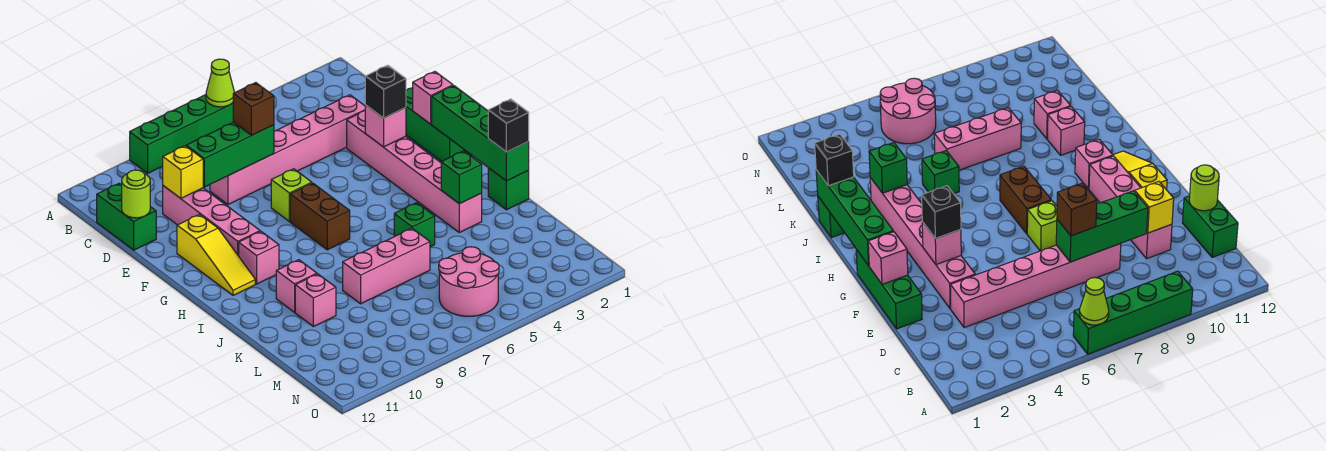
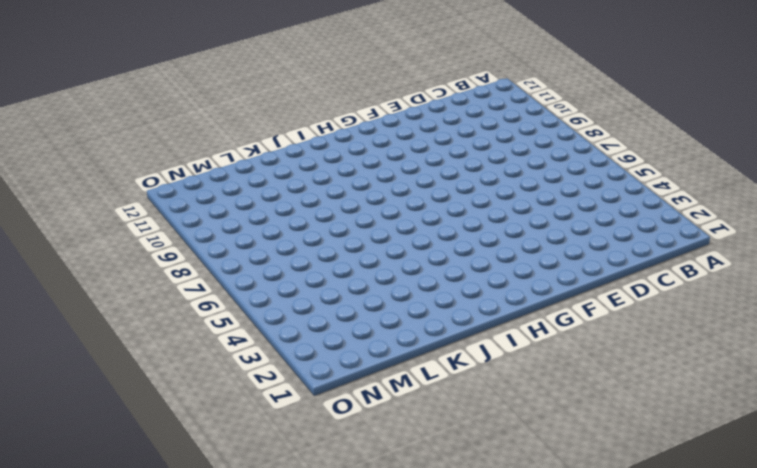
none -> green 1x4 brick [130,95,233,173]
none -> green 1x2 brick [97,183,156,250]
none -> pink 1x6 brick [210,95,365,204]

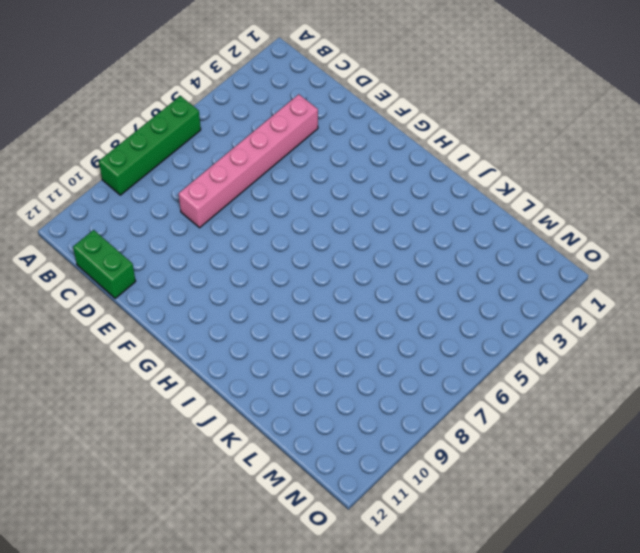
none -> pink 1x4 brick [163,186,260,256]
none -> green 1x3 brick [406,88,472,161]
none -> pink 1x6 brick [347,111,482,233]

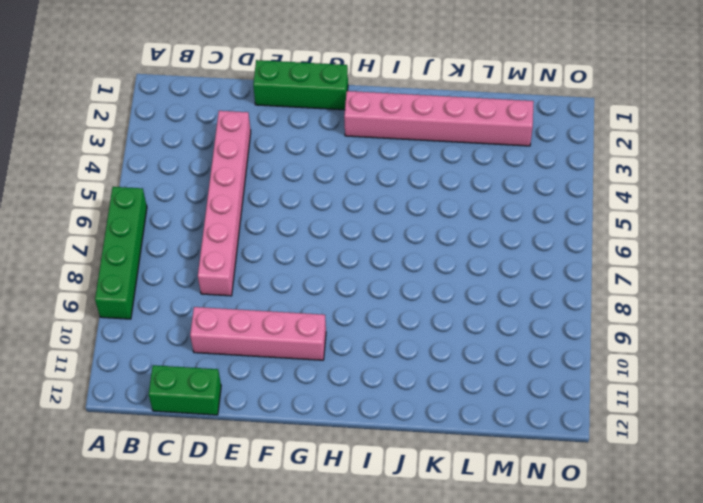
pink 1x6 brick [344,91,534,146] -> pink 1x6 brick moved to [347,111,482,233]
none -> lime 1x1 brick [271,169,312,221]
none -> yellow 1x3 slope [177,215,255,295]
none -> brown 1x2 brick [290,183,350,250]

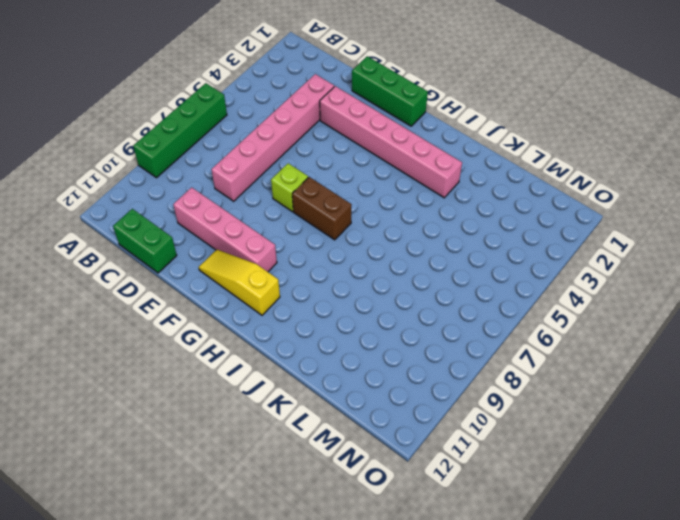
yellow 1x3 slope [199,250,280,315] -> yellow 1x3 slope turned to [177,215,255,295]
none -> pink 1x1 brick [239,231,279,284]
none -> green 1x1 brick [488,168,529,210]
none -> green 1x1 brick [394,203,435,247]

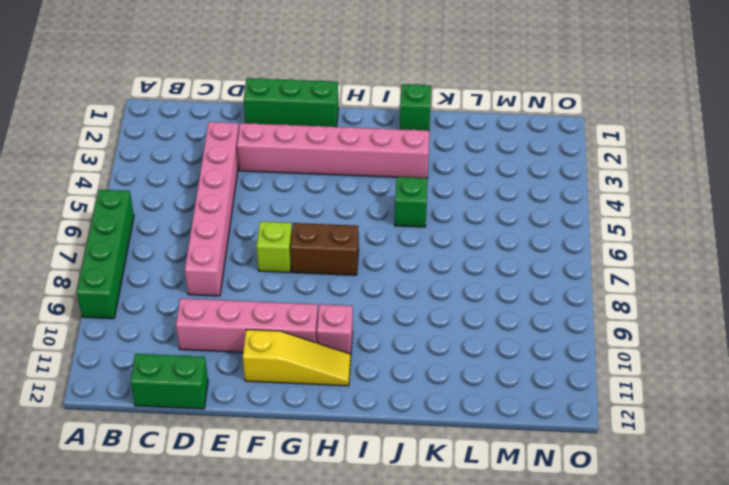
none -> pink 1x1 brick [276,260,317,312]
none -> pink 1x3 brick [343,228,430,304]
none -> pink 1x1 brick [295,274,336,327]

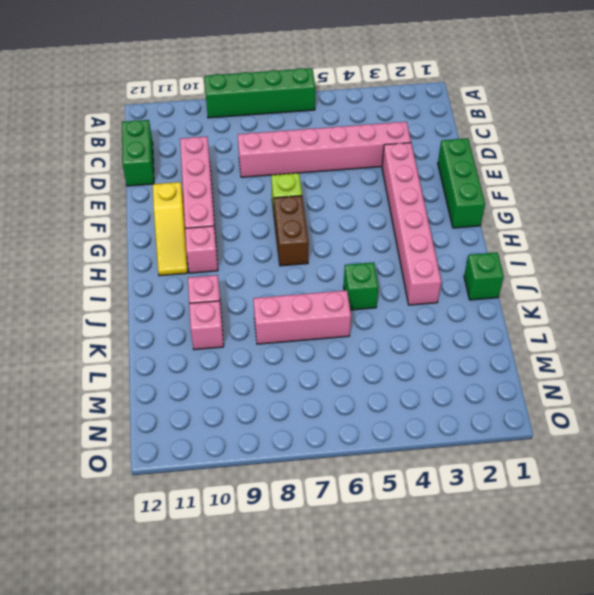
none -> pink 2x2 round brick [439,247,499,316]
none -> lime 1x1 cone [206,59,235,107]
none -> green 1x3 brick [186,122,274,187]

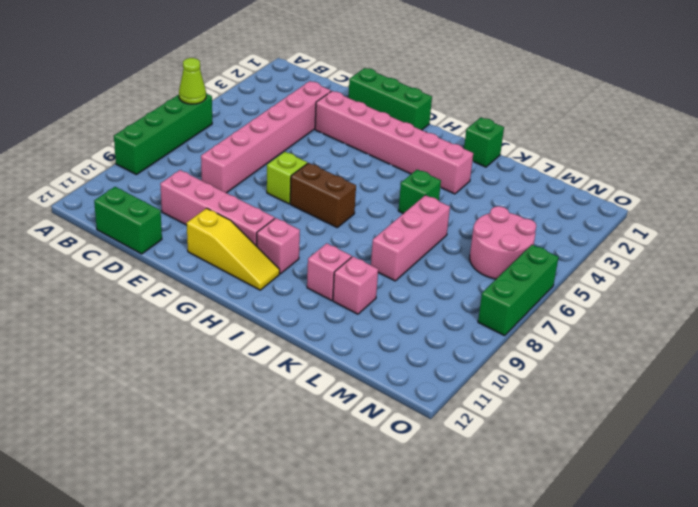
green 1x3 brick [478,245,559,336] -> green 1x3 brick moved to [186,122,274,187]
none -> yellow 1x1 brick [163,146,203,198]
none -> lime 1x1 round brick [122,170,150,218]
none -> pink 1x1 brick [413,72,453,124]

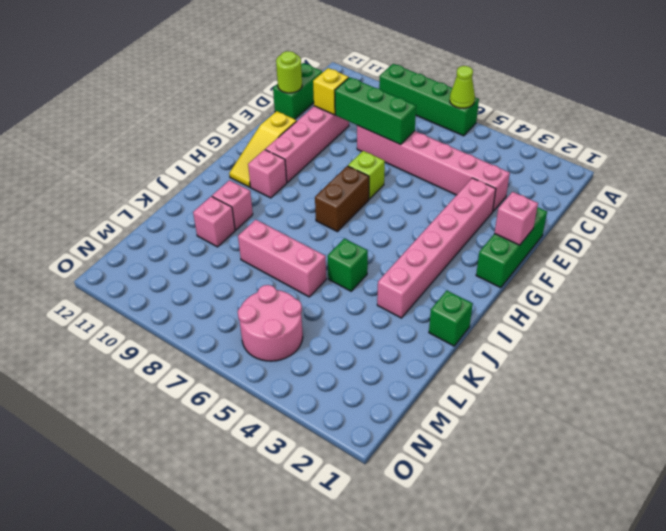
none -> pink 1x1 brick [365,105,406,147]
none -> green 1x4 brick [432,86,529,181]
none -> green 1x1 brick [441,151,482,204]

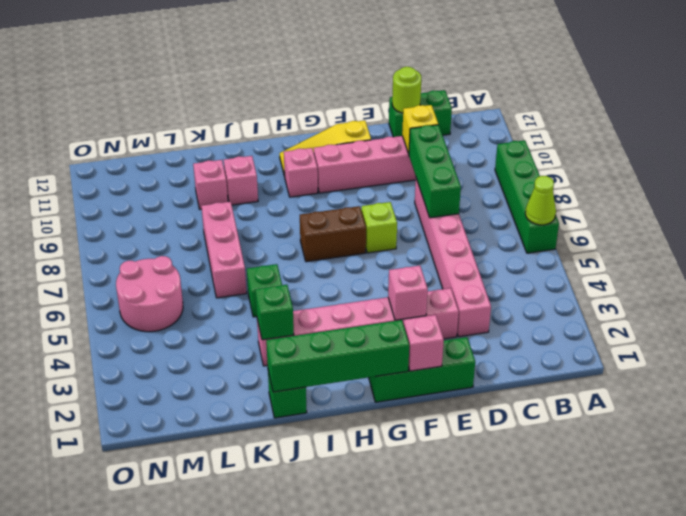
none -> brown 1x1 brick [233,83,274,135]
none -> black 1x1 brick [365,65,406,118]
none -> black 1x1 brick [488,99,529,152]

